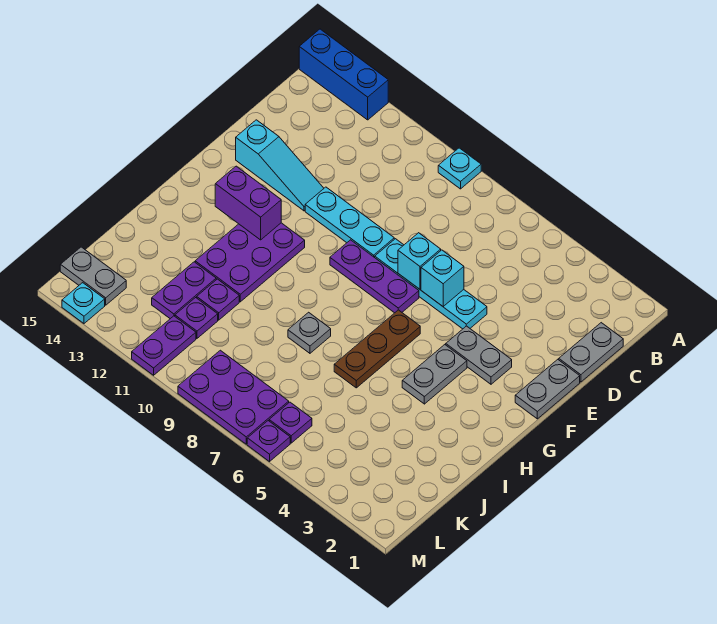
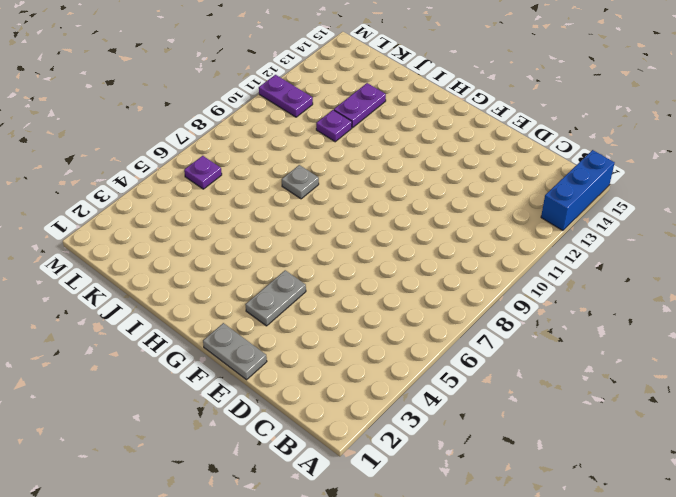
purple 1x2 plate [334,83,386,128] -> purple 1x2 plate turned to [152,262,216,319]
none -> cyan 1x1 plate [438,148,481,189]
none -> grey 1x2 plate [559,323,623,382]
none -> cyan 1x4 plate [375,239,487,329]

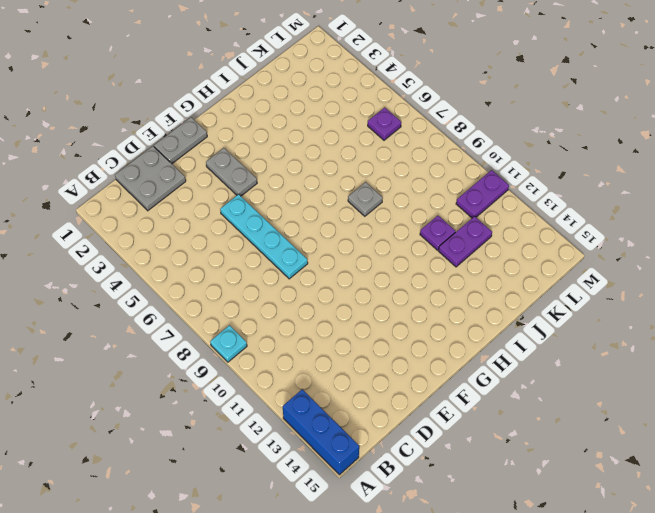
grey 2x2 plate [115,146,186,211] -> grey 1x2 plate [559,323,623,382]
none -> cyan 1x3 plate [305,187,394,257]
none -> cyan 1x3 slope [236,120,324,211]
none -> purple 1x3 plate [330,240,419,313]

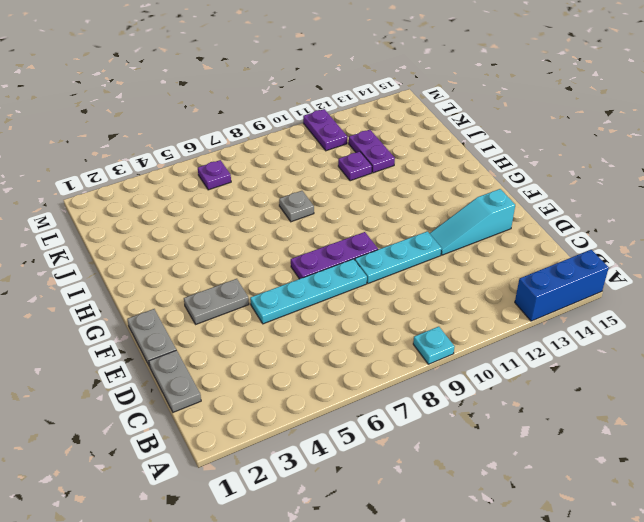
none -> grey 1x2 plate [402,345,467,404]
none -> brown 1x3 plate [334,310,420,388]
none -> purple 2x3 plate [195,223,305,302]

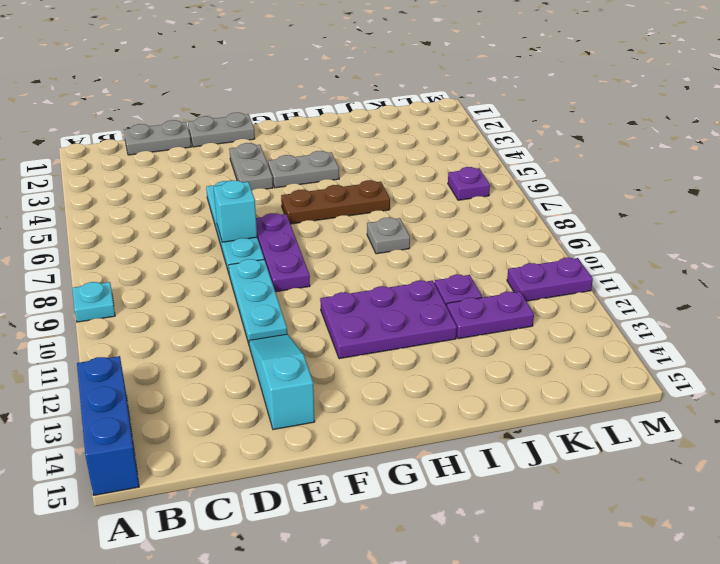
none -> purple 1x1 plate [175,298,218,338]
none -> purple 2x3 plate [178,350,289,444]
none -> grey 1x2 plate [60,247,126,305]

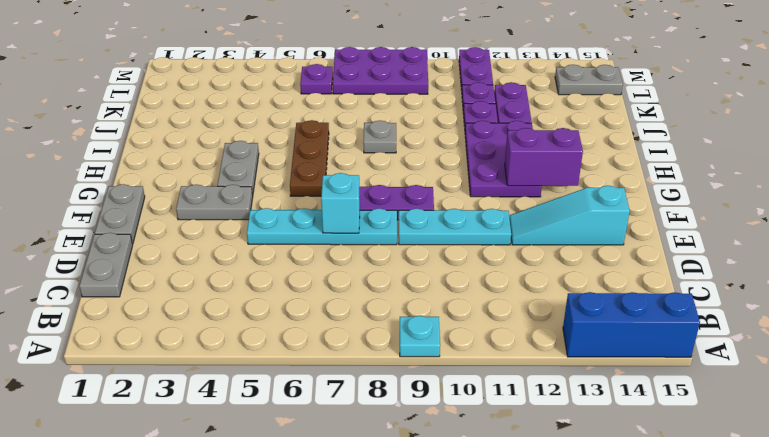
none -> purple 1x1 plate [247,421,290,462]
none -> cyan 1x1 plate [62,283,105,323]
none -> cyan 1x1 brick [421,250,464,306]

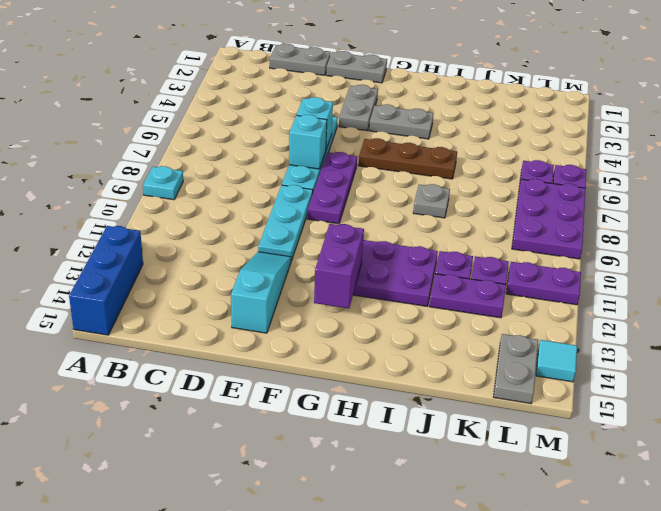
cyan 1x1 tile [536,340,577,382] -> cyan 1x1 plate [62,283,105,323]

